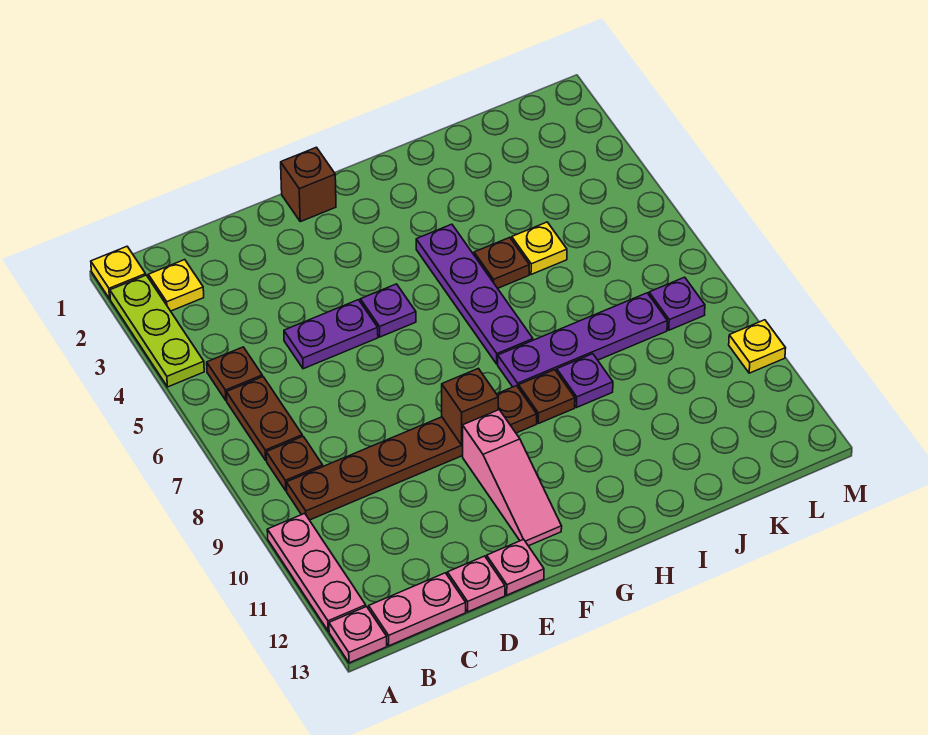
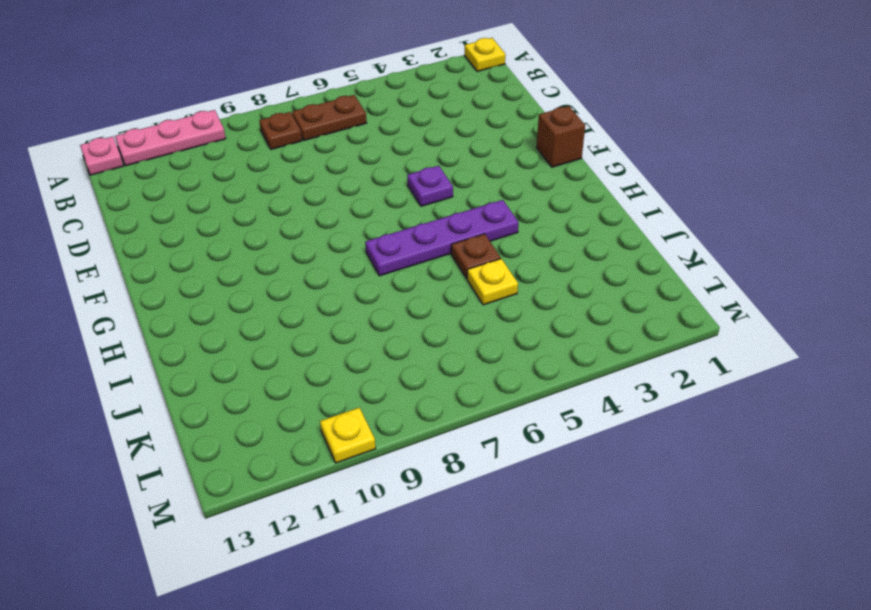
none -> lime 1x3 plate [110,275,204,387]
none -> yellow 1x1 plate [148,260,204,311]
none -> brown 1x1 plate [207,347,262,401]

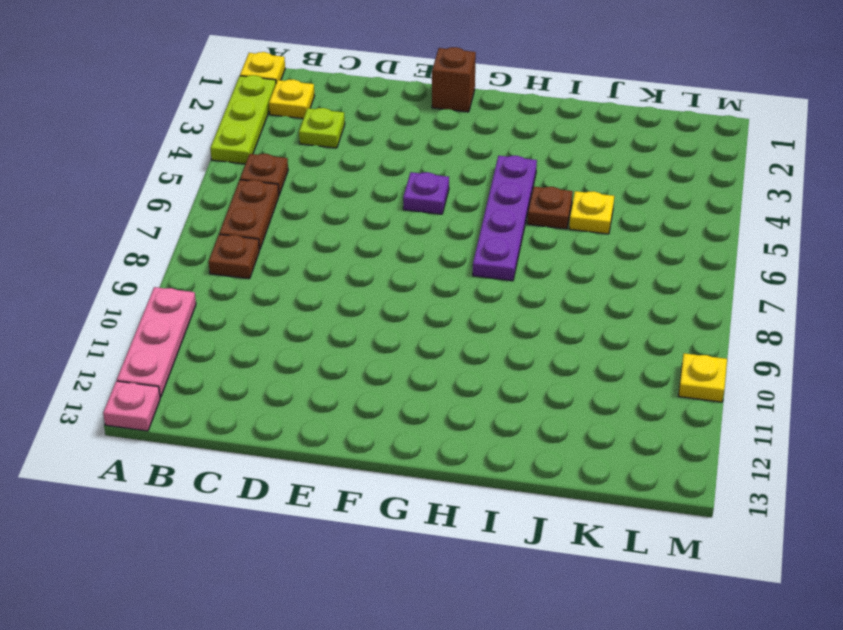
lime 1x1 plate [299,108,345,148] -> none
none -> brown 1x6 plate [286,386,537,520]
none -> pink 1x2 plate [369,573,466,646]
none -> purple 1x2 plate [284,300,378,369]

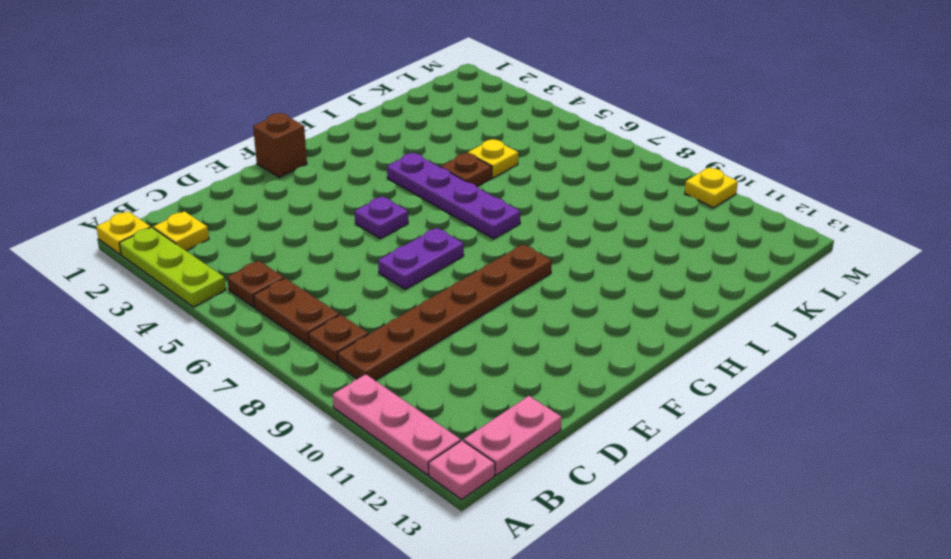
purple 1x2 plate [378,228,464,289] -> purple 1x2 plate moved to [284,300,378,369]
none -> pink 1x1 plate [447,556,505,612]
none -> pink 1x1 plate [487,539,544,595]
none -> pink 1x3 slope [463,410,562,546]

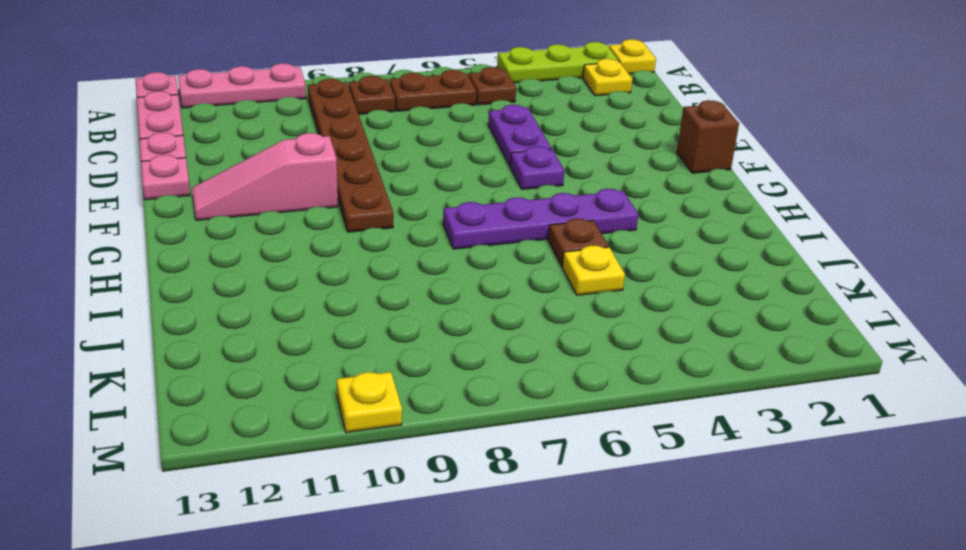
none -> purple 1x4 plate [498,293,667,388]
none -> brown 1x1 plate [519,370,575,424]
none -> purple 1x1 plate [557,354,613,407]

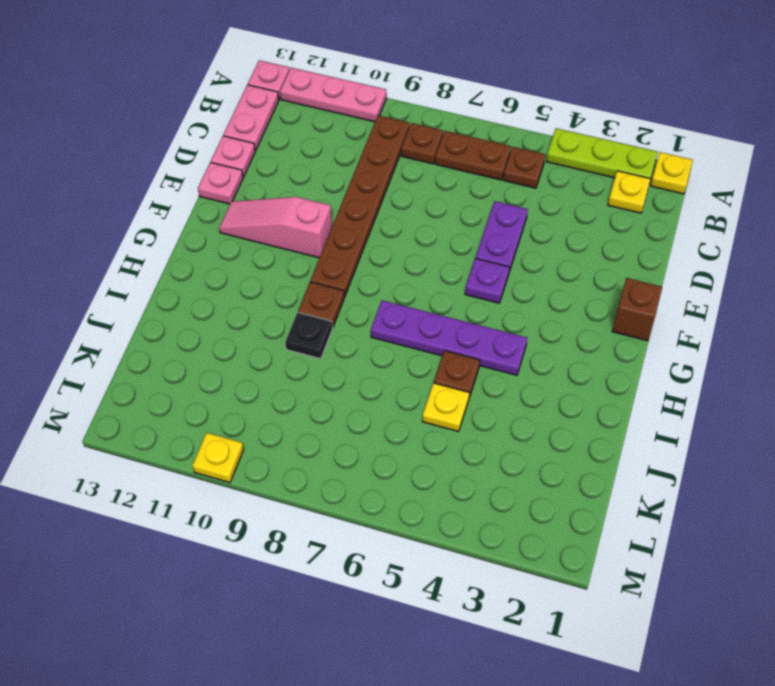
black 1x1 plate [285,312,332,359] -> purple 1x1 plate [557,354,613,407]
none -> purple 1x4 plate [498,293,667,388]
none -> purple 1x1 plate [649,277,705,330]
none -> brown 1x1 brick [442,368,498,445]

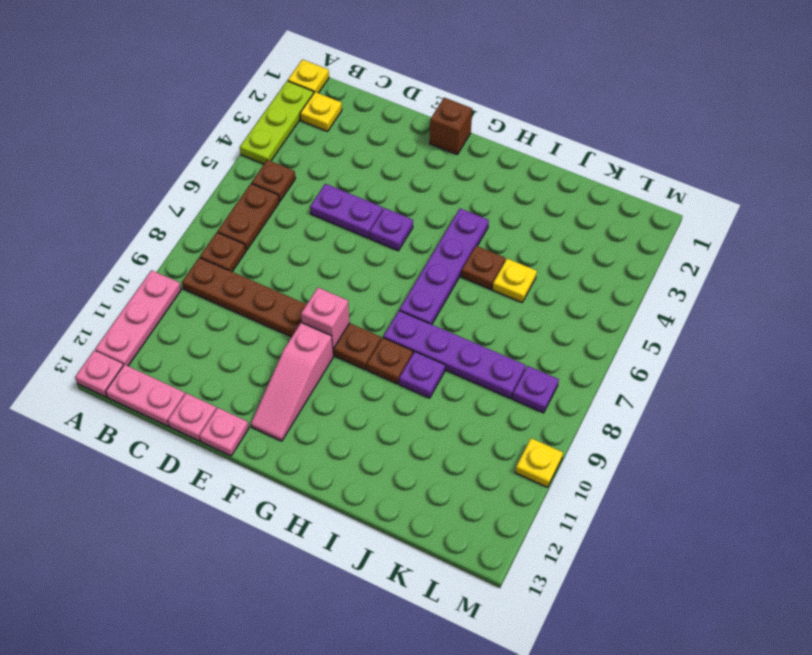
pink 1x1 brick [301,288,350,349] -> brown 1x1 brick [442,368,498,445]

